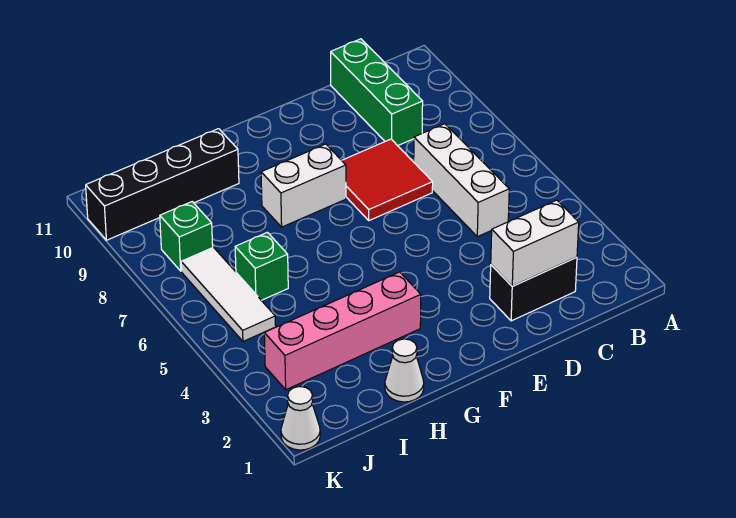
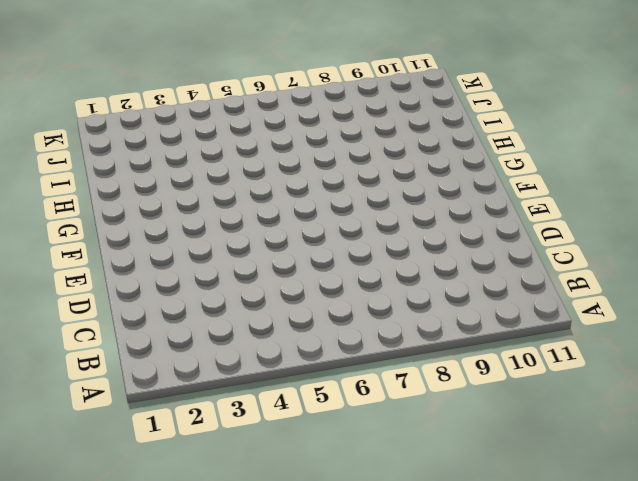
none -> black 1x2 brick [490,257,577,321]
none -> white 1x3 brick [414,124,509,237]
none -> green 1x3 brick [331,39,423,146]

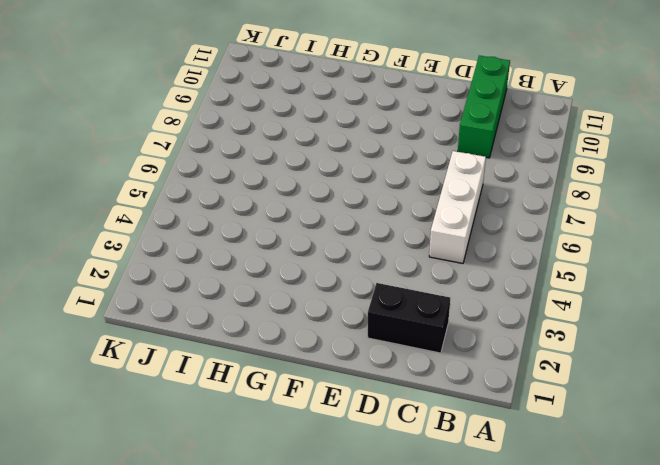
none -> red 2x2 tile [342,139,433,220]
none -> white 1x2 brick [261,144,346,227]
none -> pink 1x4 brick [264,272,421,390]

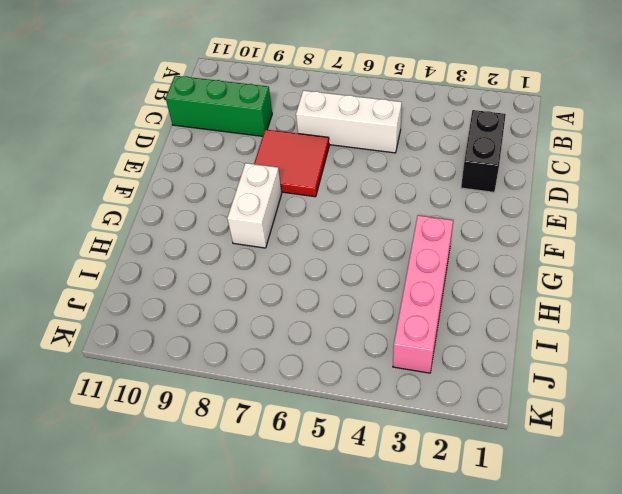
none -> white 1x1 cone [385,339,424,402]
none -> black 1x4 brick [86,129,239,240]
none -> green 1x1 brick [235,232,288,300]

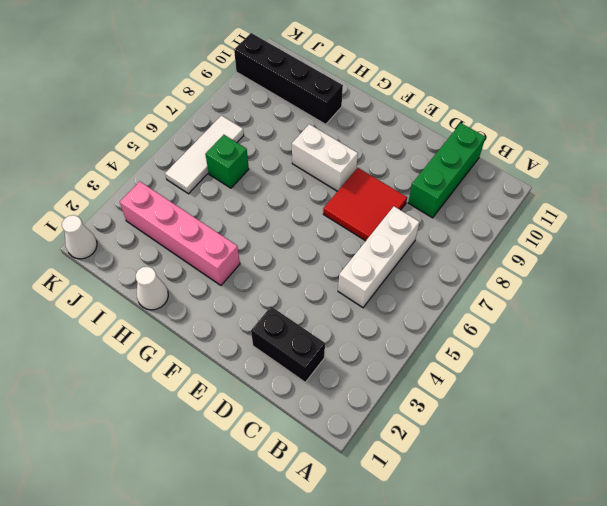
none -> green 1x1 brick [160,202,213,271]
none -> white 1x2 brick [491,200,579,286]

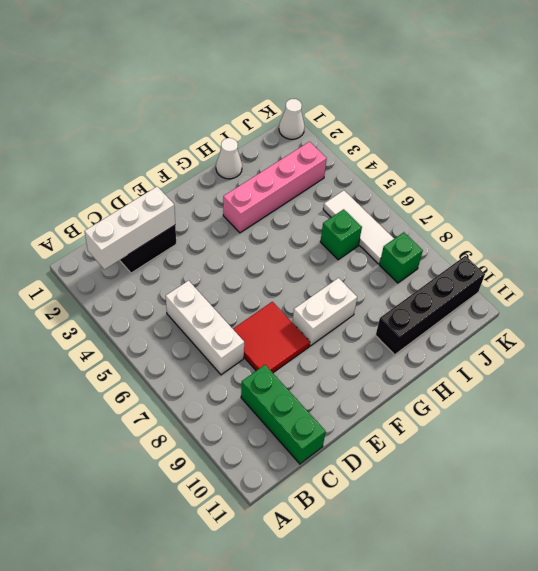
white 1x3 brick [84,187,175,269] -> white 1x2 brick [491,200,579,286]

